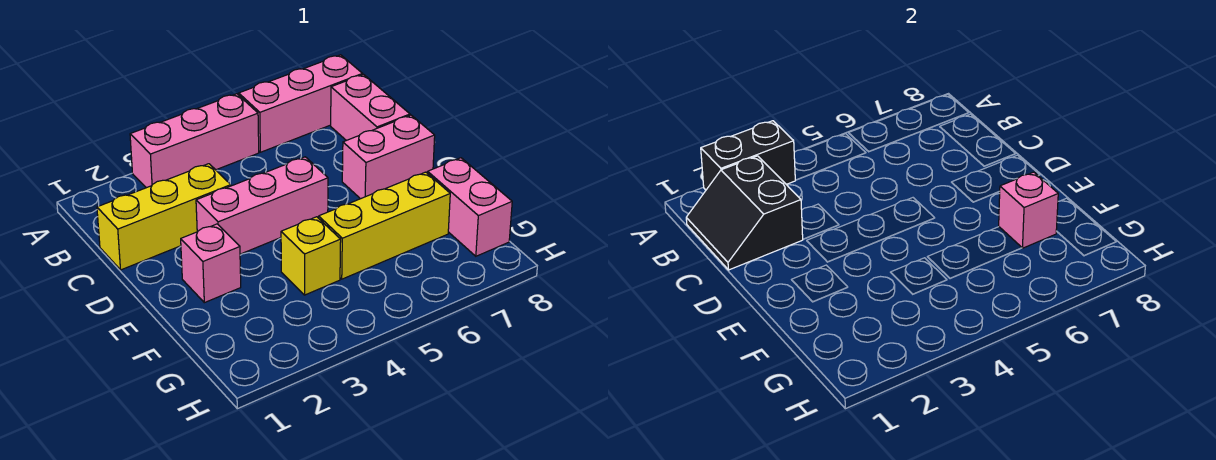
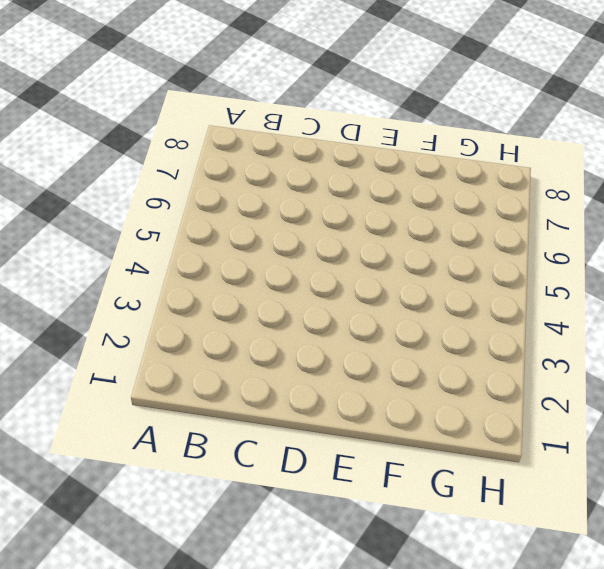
none -> pink 1x3 brick [130,94,259,188]
none -> pink 1x3 brick [239,55,362,152]
none -> pink 1x2 brick [331,75,410,141]

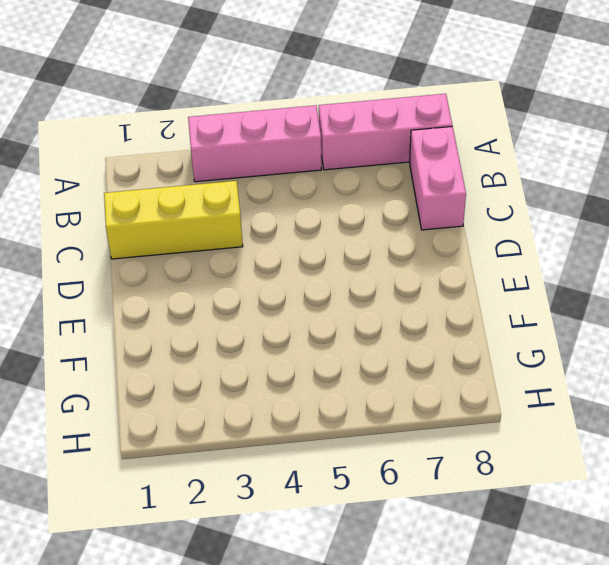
none -> pink 1x3 brick [196,157,328,254]
none -> pink 1x2 brick [342,115,435,199]
none -> pink 1x1 brick [181,224,241,303]

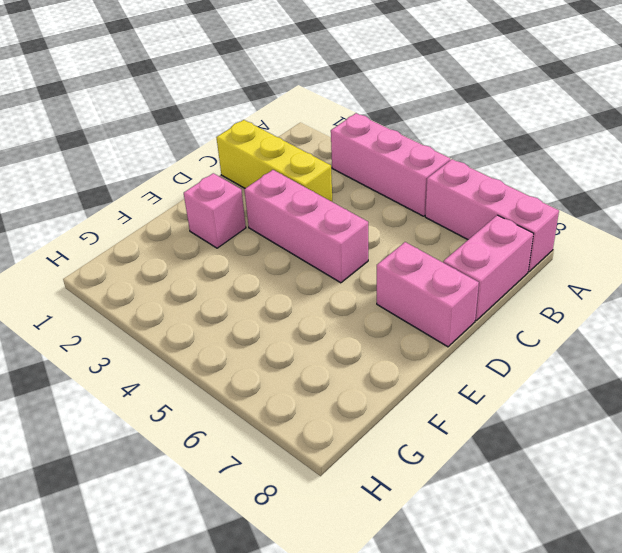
none -> yellow 1x1 brick [281,217,341,295]
none -> yellow 1x3 brick [319,172,450,279]
none -> pink 1x2 brick [428,158,512,256]

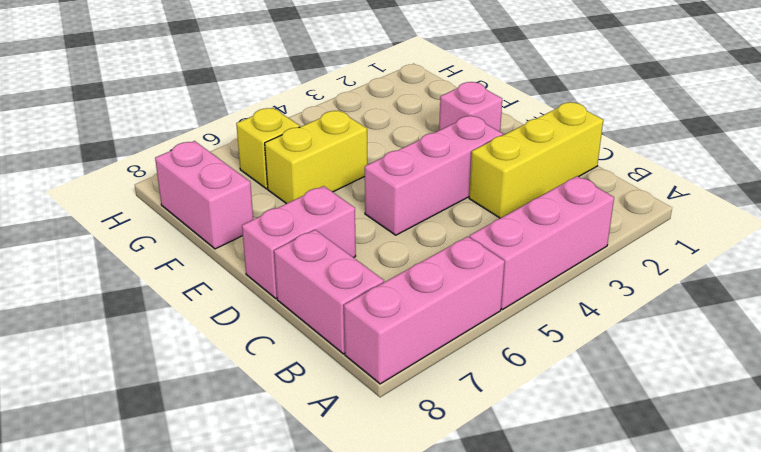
yellow 1x2 brick [265,110,367,204] -> yellow 1x3 brick [319,172,450,279]
yellow 1x1 brick [236,108,300,189] -> yellow 1x1 brick moved to [281,217,341,295]
none -> black 1x2 brick [701,121,795,190]
none -> black 2x2 slope [686,156,803,270]
none -> pink 1x1 brick [999,172,1058,248]

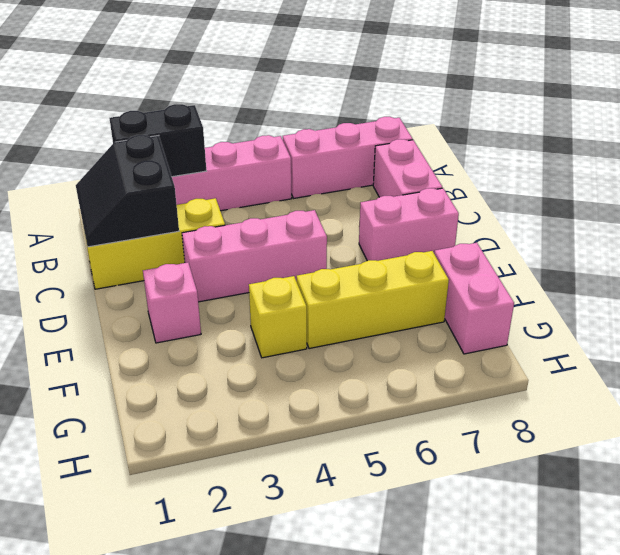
none -> pink 1x1 brick [999,172,1058,248]

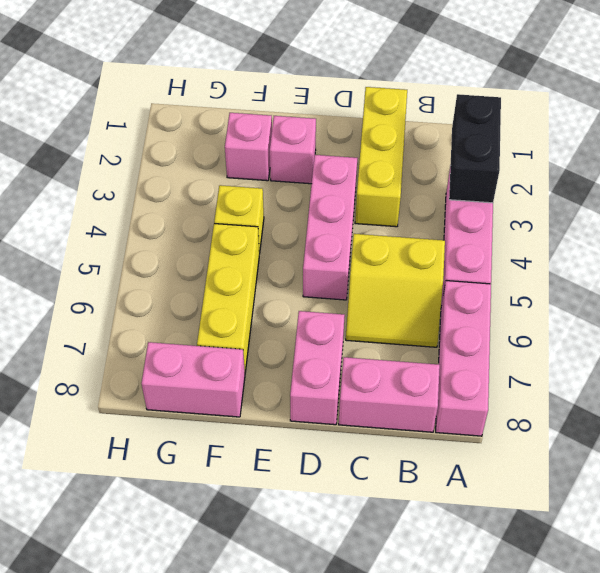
yellow 2x2 slope [346,234,445,347] -> none
pink 1x1 brick [225,113,272,181] -> pink 1x1 brick moved to [999,172,1058,248]
none -> black 2x2 slope [686,156,803,270]

